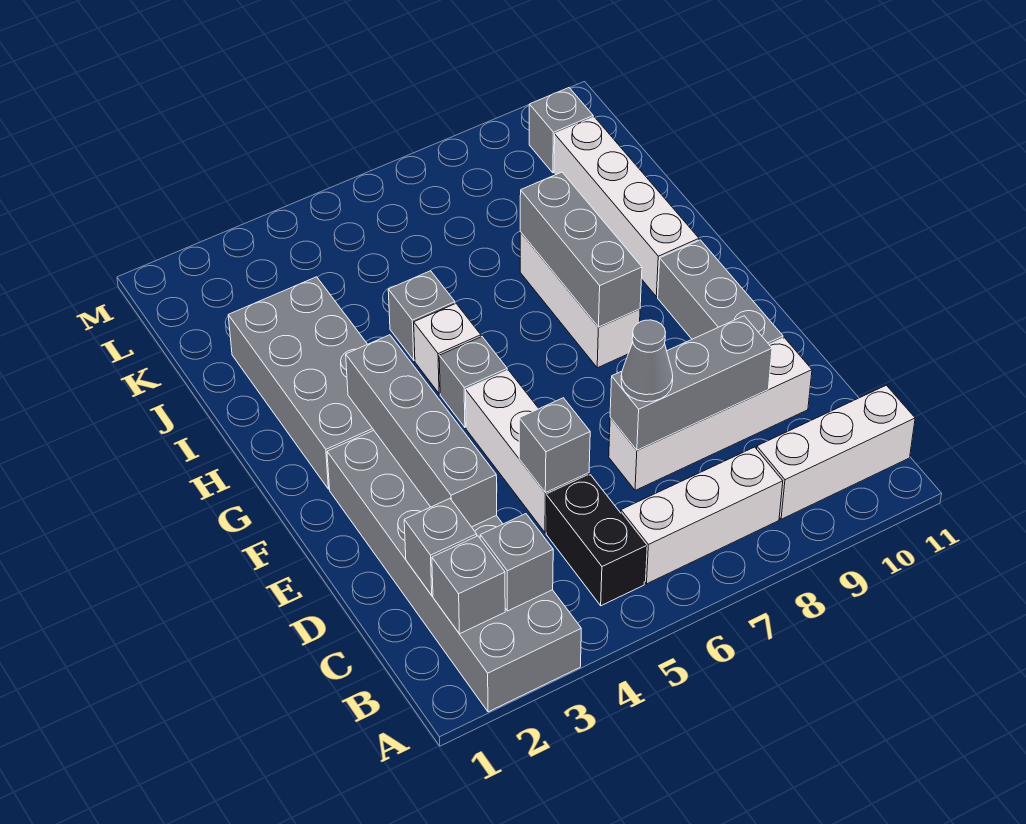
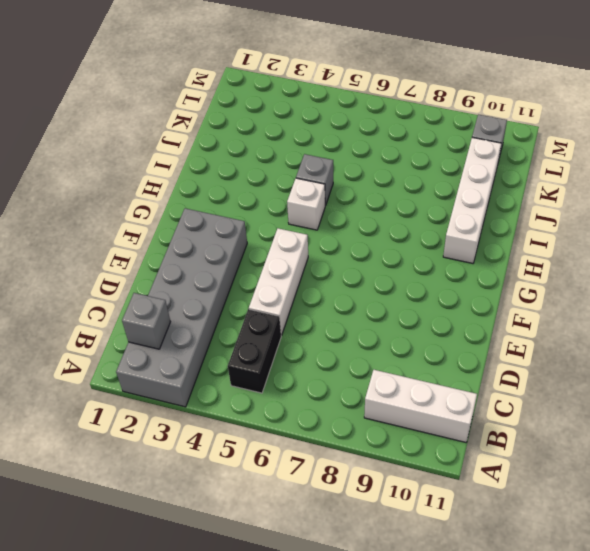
none -> white 1x3 brick [621,447,783,584]
none -> white 1x4 brick [609,338,812,490]
none -> grey 1x3 brick [658,240,783,344]

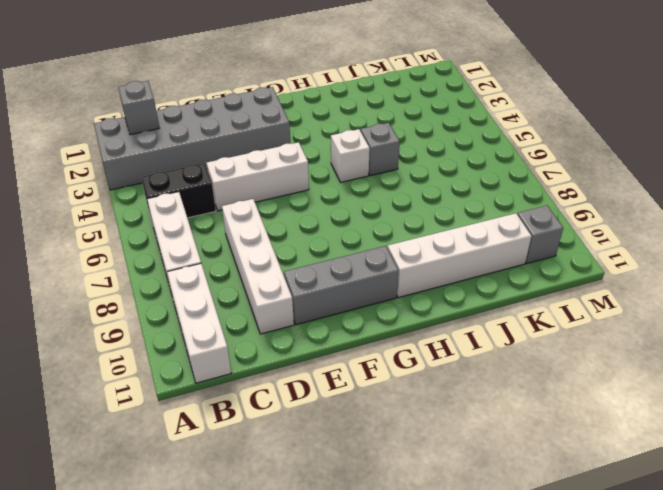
none -> grey 2x4 brick [228,277,373,489]
none -> grey 1x1 brick [439,337,507,427]
none -> white 1x3 brick [520,232,640,368]

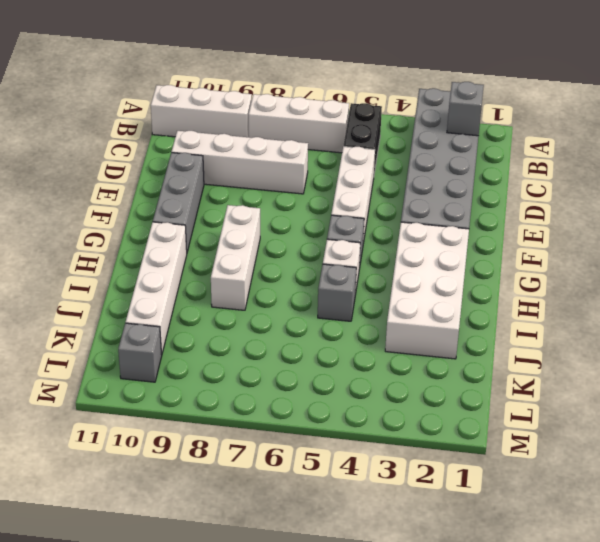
white 2x4 brick [385,222,469,359] -> grey 2x4 brick [228,277,373,489]
none -> grey 1x1 brick [480,514,553,611]
none -> grey 1x1 brick [404,499,477,595]
none -> grey 1x4 brick [346,335,497,527]

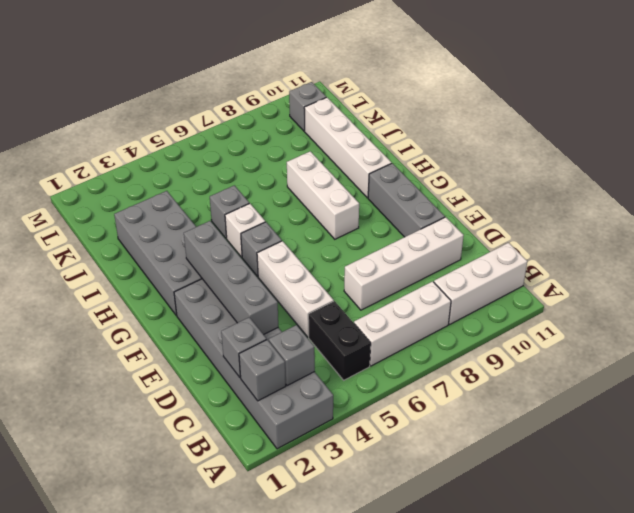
none -> grey 1x1 brick [519,398,590,493]
none -> grey 1x3 brick [610,316,772,450]
none -> grey 1x3 brick [520,172,642,327]

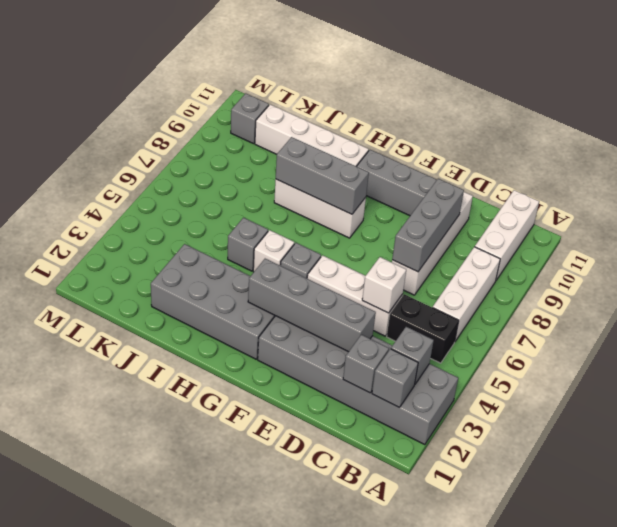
white 1x1 brick [362,257,406,313] -> grey 1x1 brick [519,398,590,493]
none -> grey 1x1 cone [621,320,673,402]

